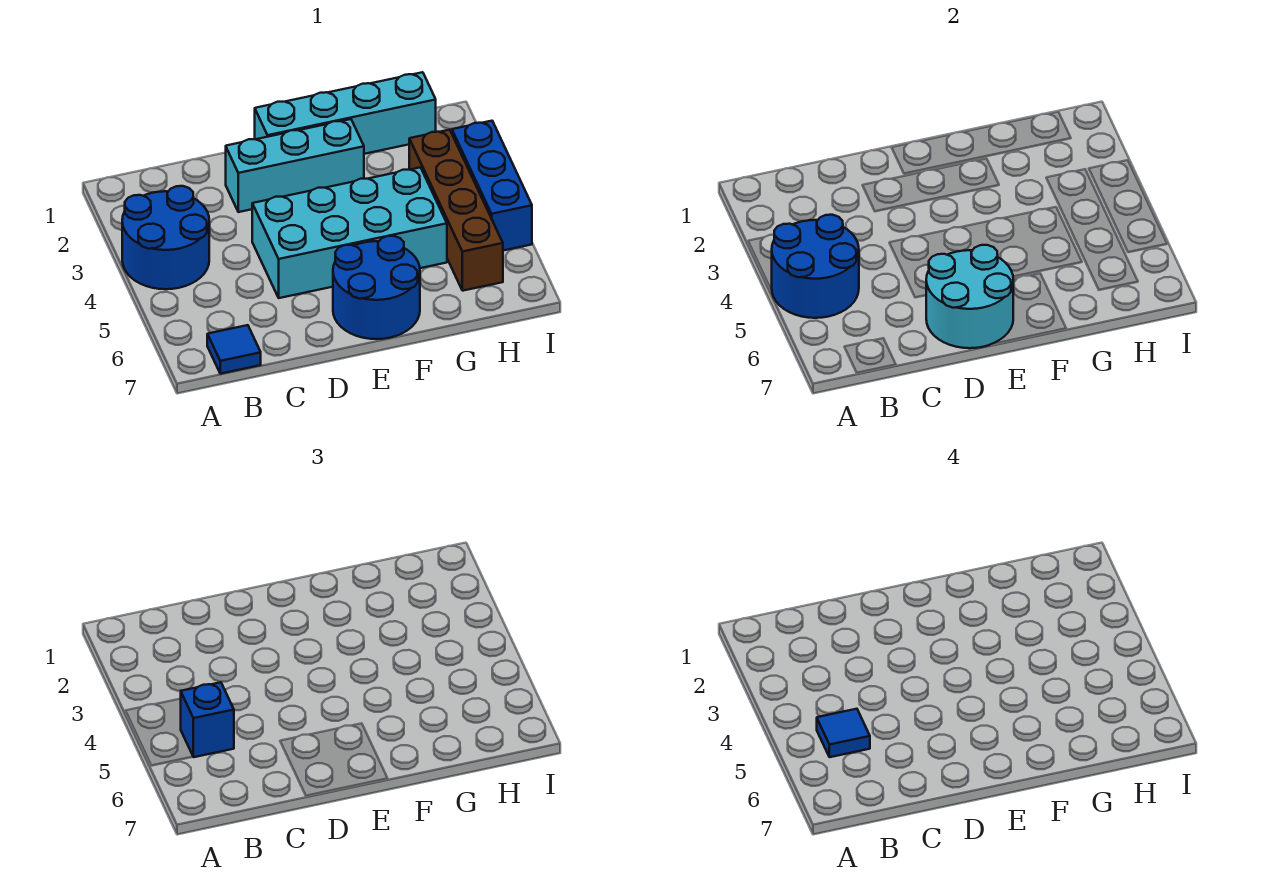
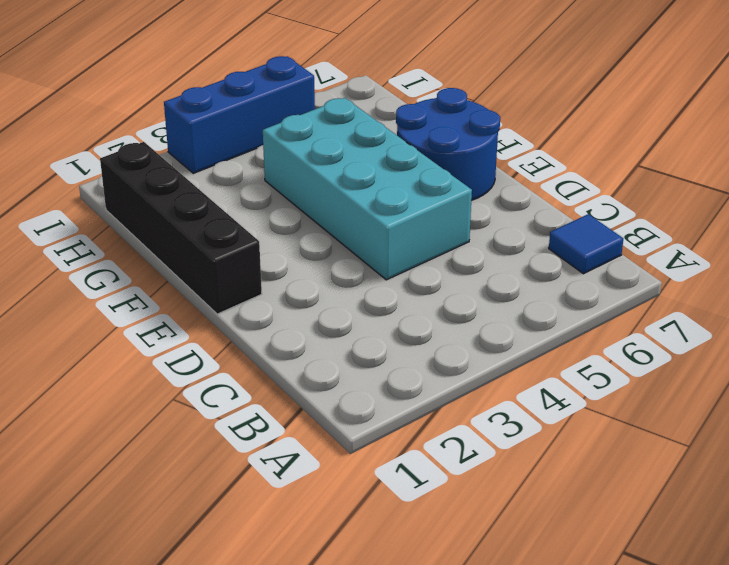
black 1x4 brick [100,142,262,314] -> cyan 1x4 brick [255,72,436,154]
none -> blue 2x2 round brick [122,186,209,289]
none -> cyan 1x3 brick [226,119,364,212]
none -> brown 1x4 brick [409,130,503,291]

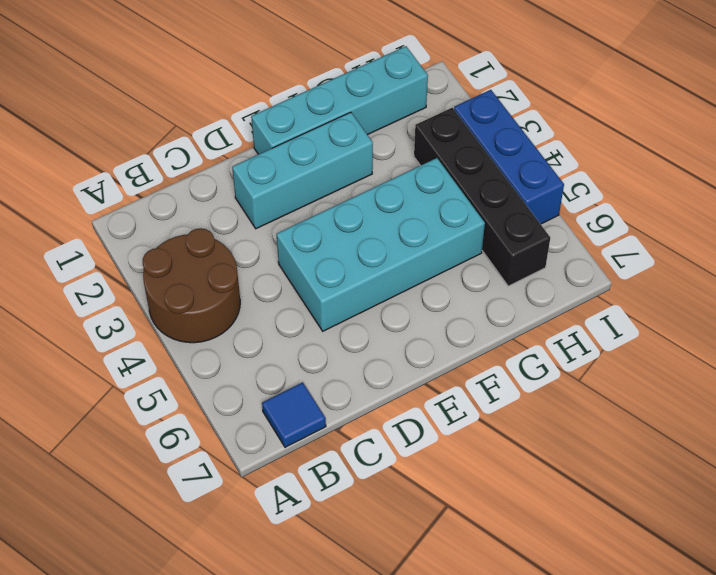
brown 2x2 round brick [143,228,240,343] -> blue 2x2 round brick [122,186,209,289]
black 1x4 brick [414,108,550,286] -> brown 1x4 brick [409,130,503,291]
none -> blue 2x2 round brick [333,236,420,339]
none -> blue 2x2 round brick [772,215,859,318]
none -> cyan 2x2 round brick [926,245,1013,348]

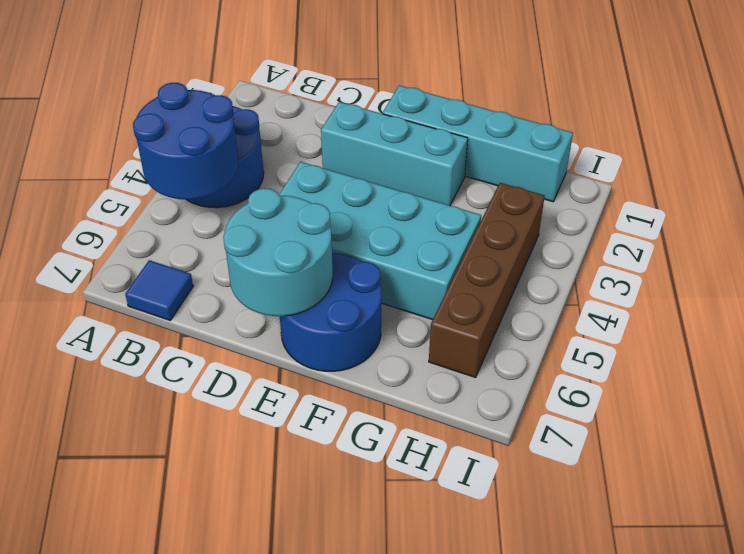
none -> blue 1x3 brick [452,121,532,251]
none -> blue 1x1 brick [181,682,234,757]
none -> blue 1x1 tile [817,709,870,757]

